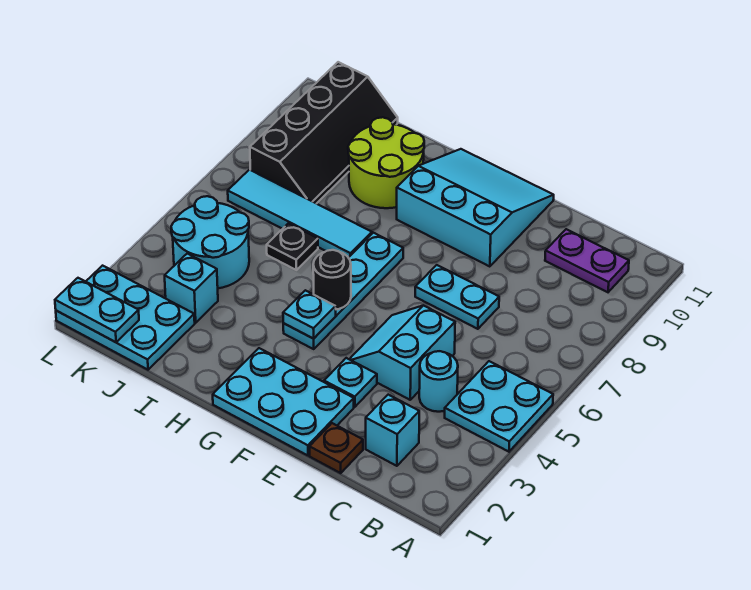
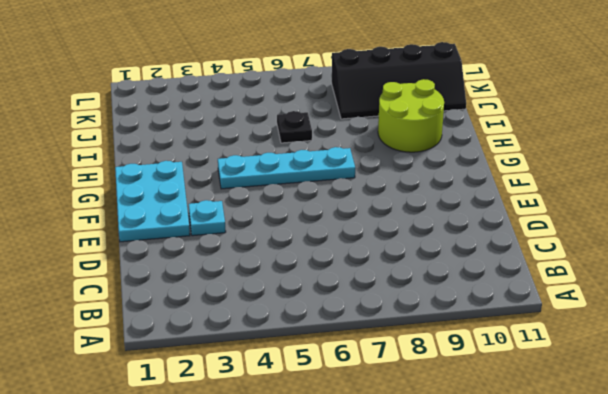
none -> cyan 2x2 plate [445,361,553,452]
none -> purple 1x2 plate [545,229,629,292]
none -> cyan 1x1 brick [366,395,419,466]

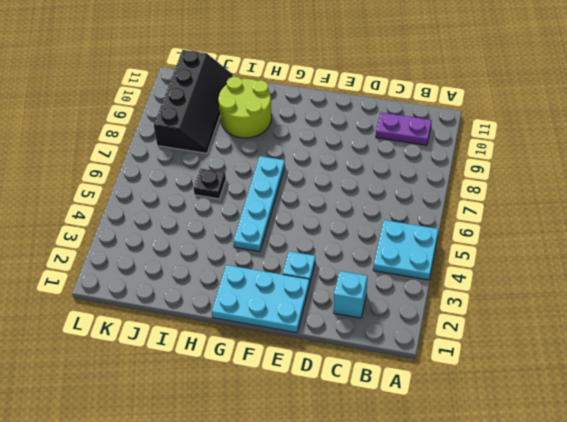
none -> cyan 1x1 round brick [419,351,458,412]
none -> brown 1x1 plate [310,423,363,473]
none -> cyan 2x2 slope [349,305,455,400]

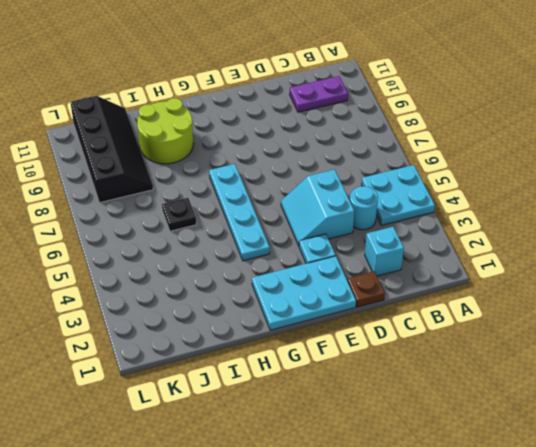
none -> cyan 1x2 plate [415,265,499,329]
none -> cyan 3x3 slope [397,149,554,267]
none -> cyan 1x4 tile [228,170,372,258]

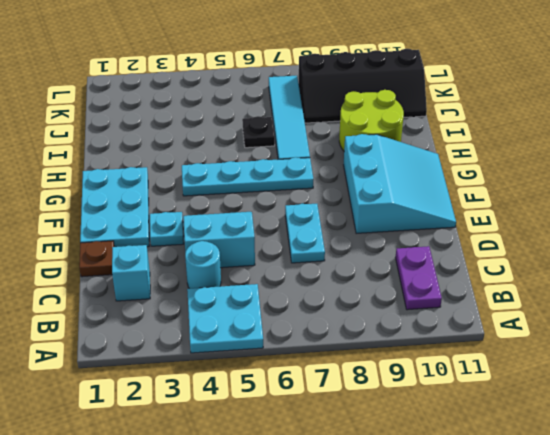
none -> cyan 2x3 plate [56,266,195,370]
none -> cyan 1x1 brick [165,254,218,323]
none -> cyan 2x2 round brick [171,196,249,288]

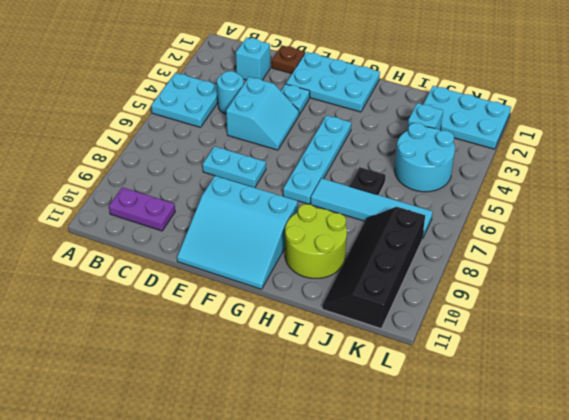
none -> cyan 1x1 plate [283,290,336,339]
none -> black 1x1 round brick [313,250,351,309]
none -> cyan 1x2 plate [55,278,139,342]

